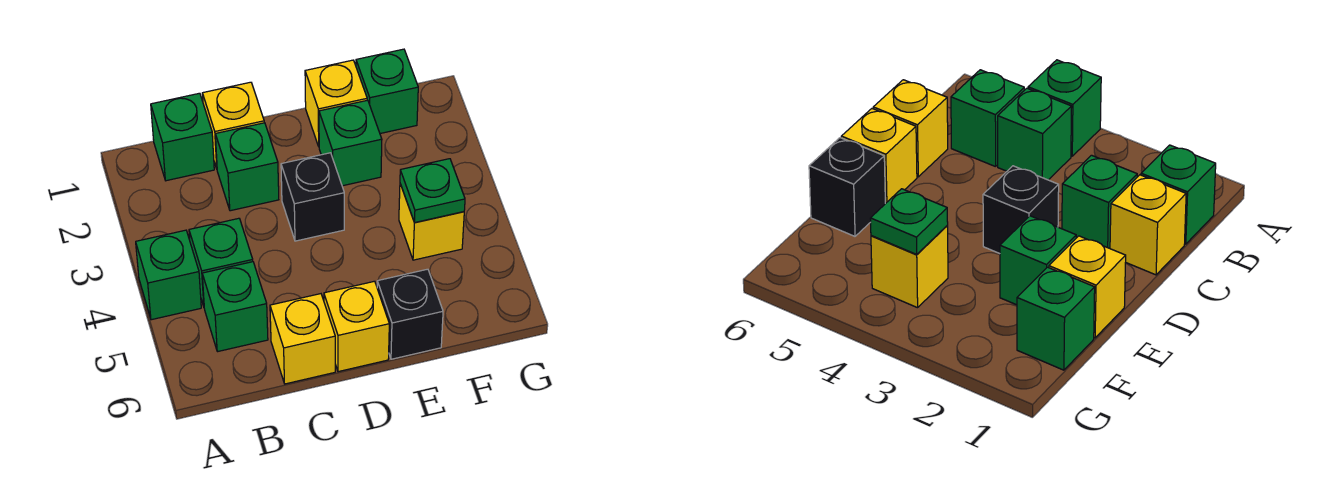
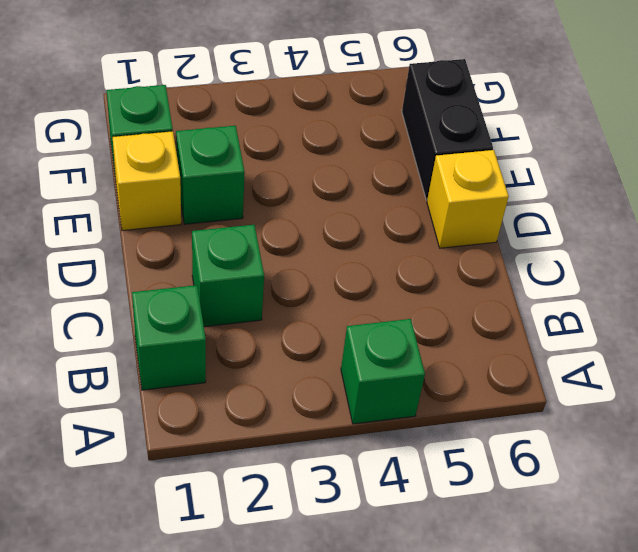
black 1x2 brick [402,59,493,200] -> black 1x1 brick [377,269,443,359]
none -> green 1x1 brick [189,218,253,306]
none -> green 1x1 brick [202,262,268,352]
none -> yellow 1x1 brick [202,82,264,168]

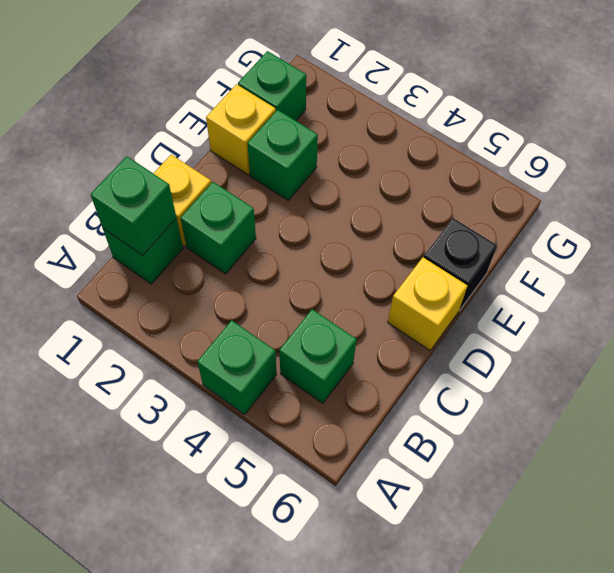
green 1x1 brick [90,156,176,255] -> green 1x1 brick moved to [189,218,253,306]
none -> yellow 1x1 brick [270,294,335,384]
none -> black 1x1 brick [281,153,344,241]
none -> yellow 1x1 brick [399,184,464,260]

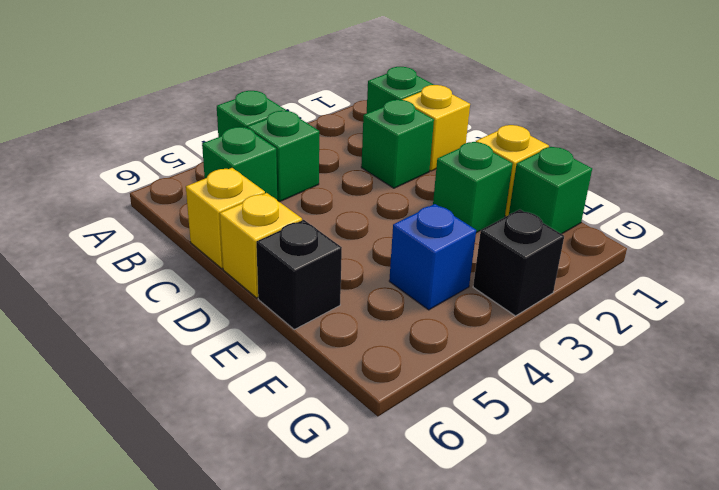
blue 1x1 brick [389,204,476,310] -> yellow 1x1 brick [399,184,464,260]
black 1x1 brick [473,210,564,316] -> black 1x1 brick moved to [281,153,344,241]
none -> green 1x1 plate [400,159,465,223]

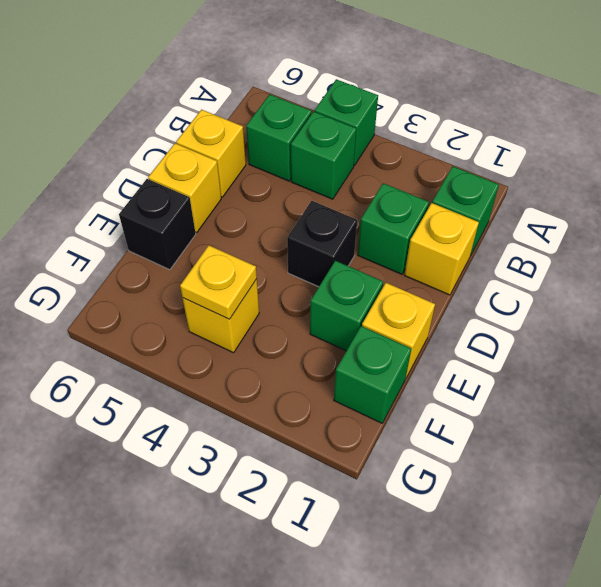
yellow 1x1 plate [180,245,257,319] -> green 1x1 plate [400,159,465,223]

